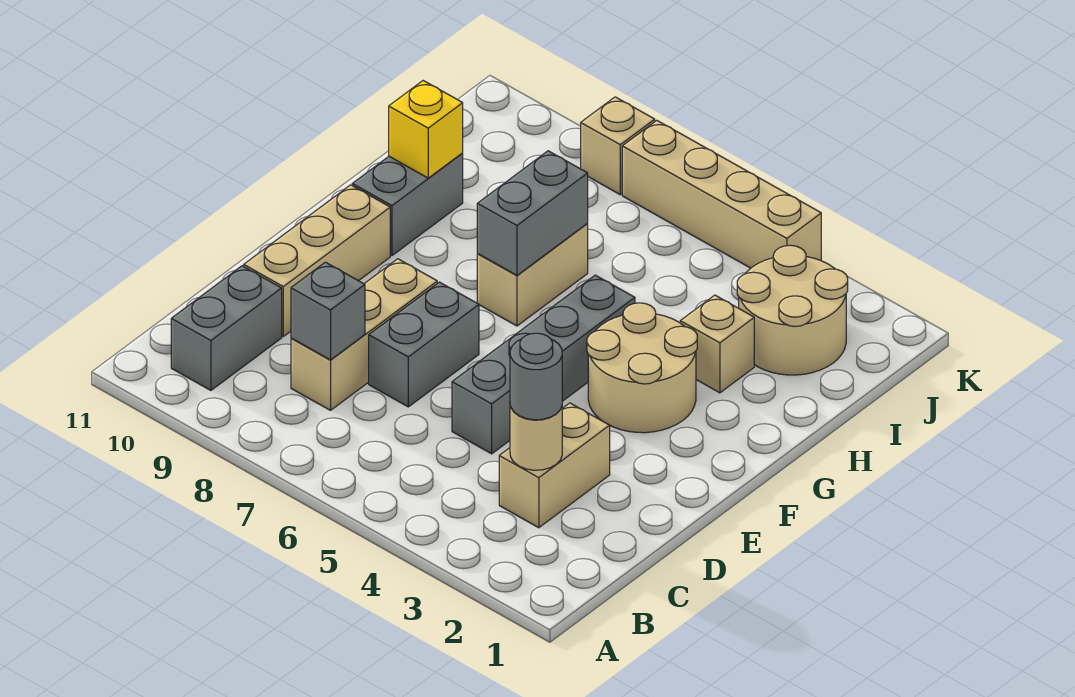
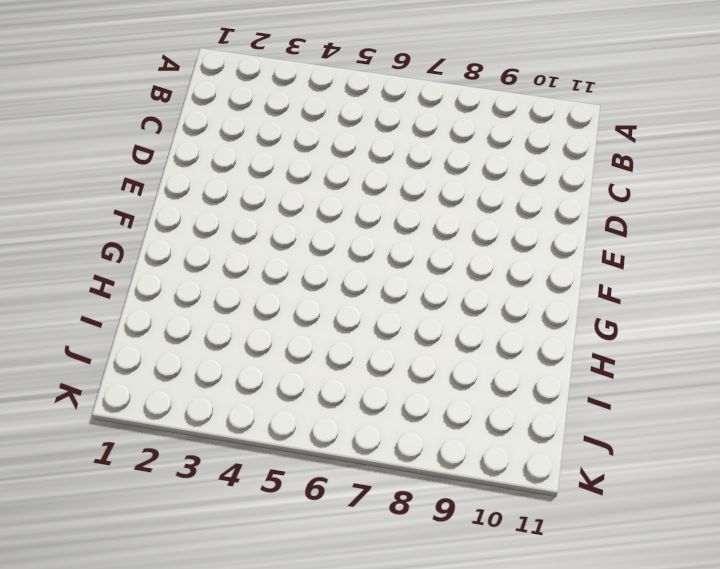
none -> grey 1x2 brick [171,266,282,390]
none -> tan 1x2 brick [499,403,610,528]
none -> tan 1x3 brick [291,259,437,410]

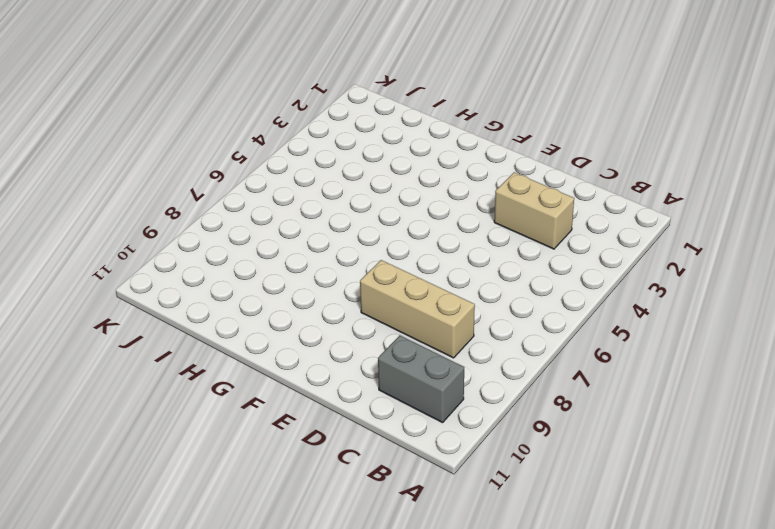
none -> grey 1x4 brick [452,275,635,454]
none -> grey 1x2 brick [369,282,479,407]
none -> tan 1x3 brick [244,185,390,336]

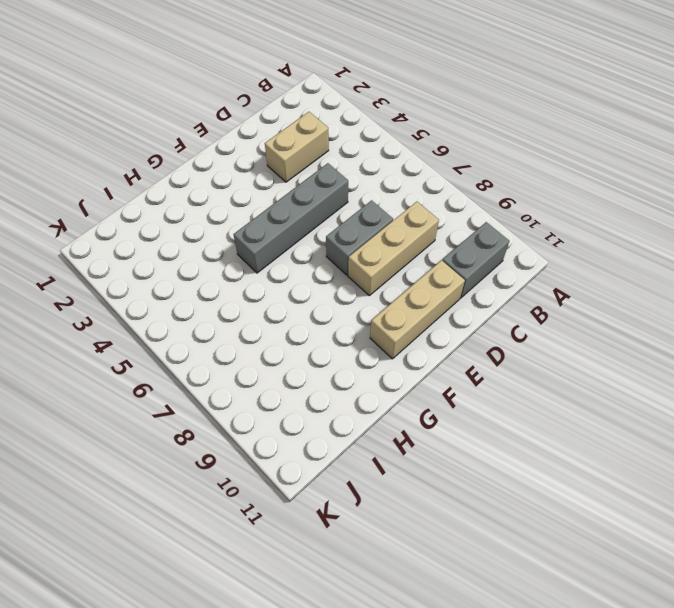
none -> tan 2x2 round brick [587,303,697,433]
none -> tan 1x2 brick [477,223,588,326]
none -> grey 1x2 brick [352,153,463,255]

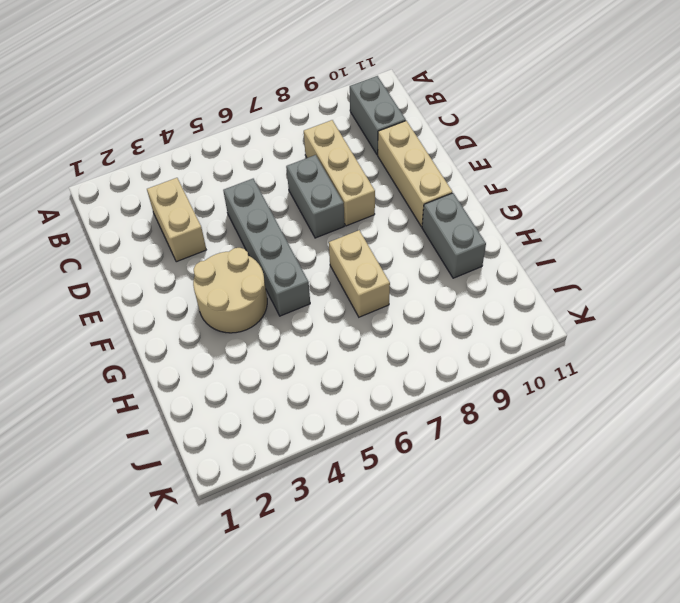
none -> tan 1x1 brick [680,295,754,393]
none -> tan 2x2 round brick [737,245,848,375]
none -> tan 1x4 brick [622,120,821,268]

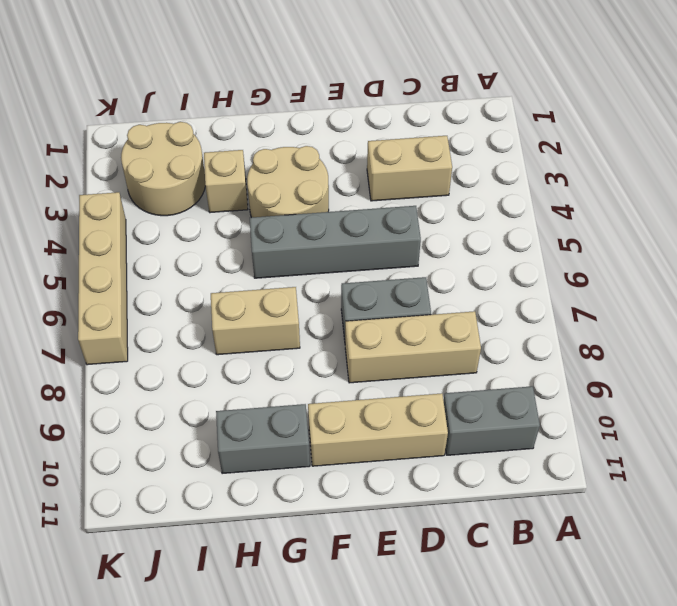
none -> tan 1x1 brick [581,97,655,194]
none -> tan 1x1 round brick [510,406,562,470]
none -> grey 1x1 brick [291,262,365,360]

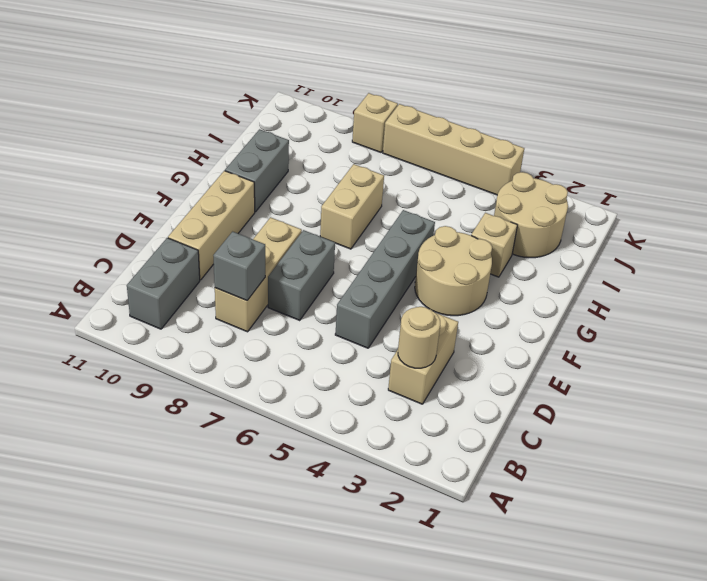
none -> grey 1x2 brick [477,151,588,275]
none -> yellow 1x1 brick [389,81,463,178]
none -> grey 1x1 round brick [510,333,562,420]

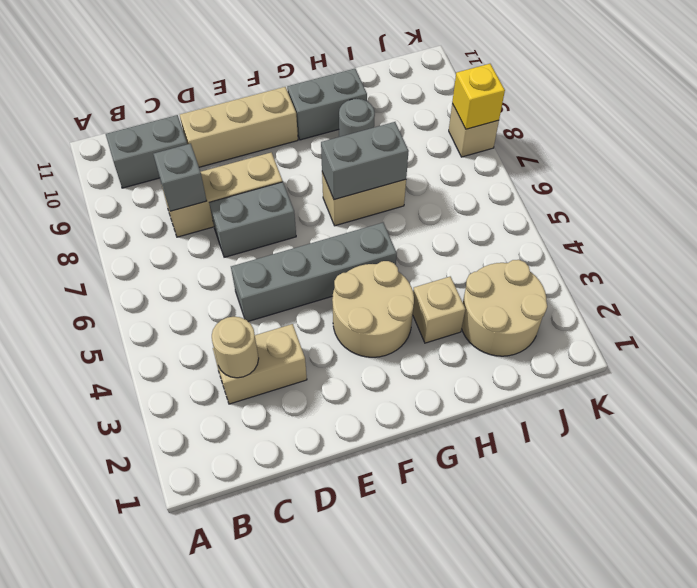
grey 1x1 round brick [339,99,375,137] -> grey 1x1 round brick moved to [510,333,562,420]
yellow 1x1 brick [452,64,505,129] -> yellow 1x1 brick moved to [389,81,463,178]
none -> tan 1x4 brick [622,120,821,268]

